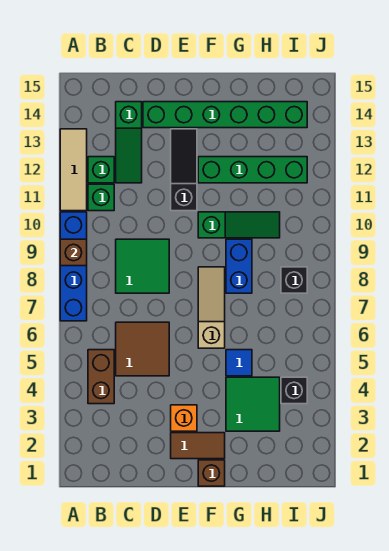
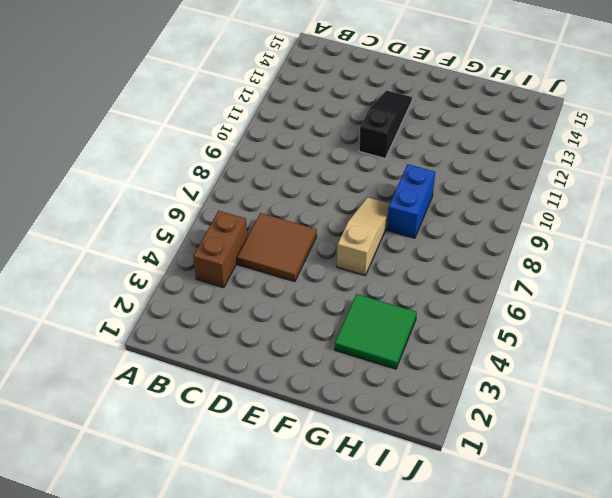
none -> blue 1x4 brick [60,212,87,321]
none -> tan 1x3 tile [60,129,87,211]
none -> green 1x1 brick [88,184,114,211]

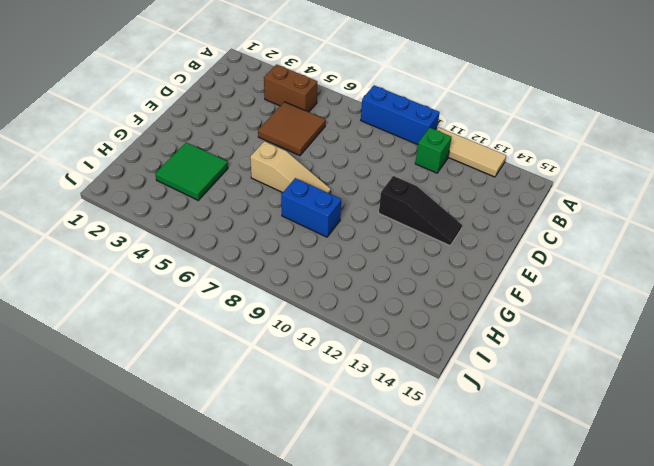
blue 1x3 brick [361,85,440,145] -> blue 1x4 brick [60,212,87,321]
none -> green 1x1 brick [88,157,114,183]
none -> green 2x2 tile [116,239,169,293]
none -> green 1x3 slope [116,102,142,183]

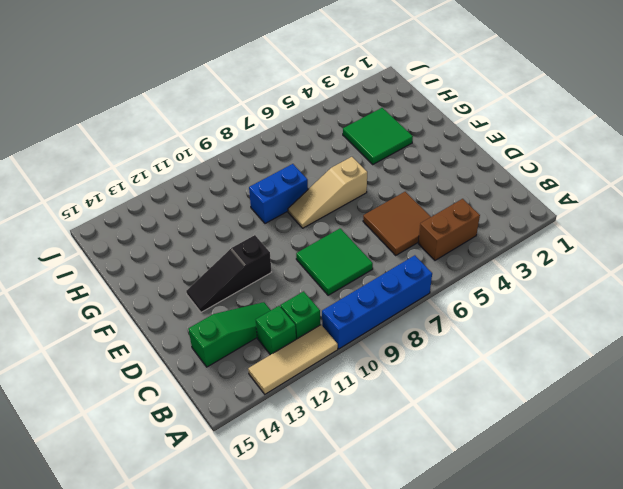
none -> green 1x6 brick [143,102,307,128]
none -> brown 1x2 tile [171,433,225,459]
none -> orange 1x1 brick [171,405,197,431]

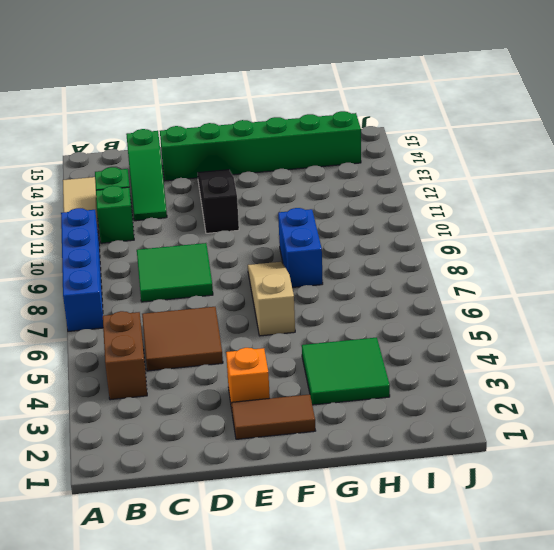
none -> brown 1x1 brick [198,460,225,486]
none -> green 1x3 slope [198,212,280,238]
none -> green 1x4 brick [198,157,307,183]

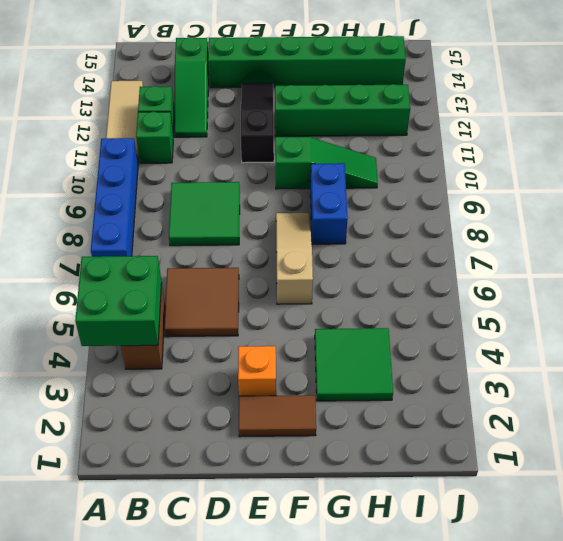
green 2x2 brick [75,256,162,346] -> none
none -> brown 1x1 brick [198,460,225,486]
none -> blue 1x1 tile [226,350,252,376]
none -> black 1x1 brick [281,377,307,404]

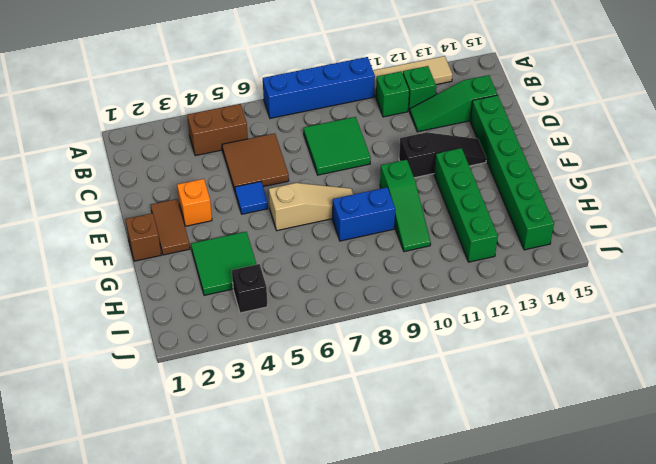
blue 1x1 tile [235,181,268,214] -> blue 1x1 tile moved to [226,350,252,376]
none -> black 1x1 brick [281,267,307,293]
none -> brown 1x1 brick [60,239,87,266]

